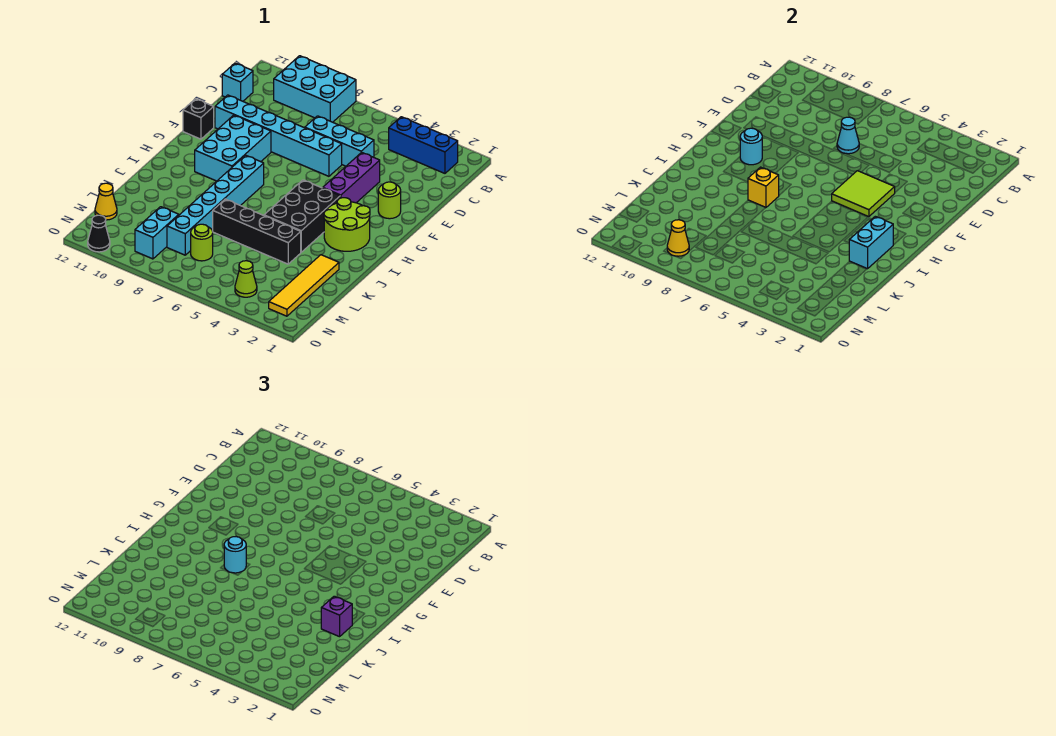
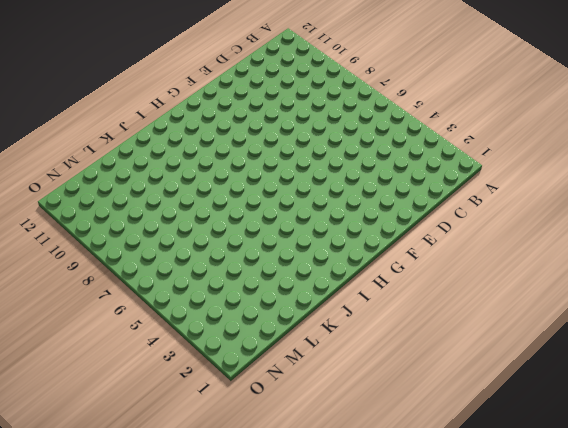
none -> cyan 2x3 brick [274,56,356,122]
none -> blue 1x3 brick [389,117,458,173]
none -> cyan 1x1 brick [222,63,253,101]

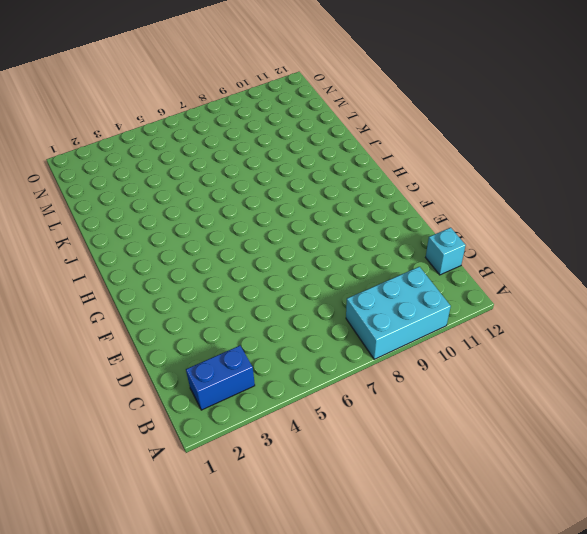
blue 1x2 brick [186,346,255,410] -> blue 1x3 brick [389,117,458,173]
none -> cyan 1x3 brick [305,116,374,166]
none -> purple 1x3 brick [323,152,380,203]
none -> cyan 1x6 brick [215,95,342,176]

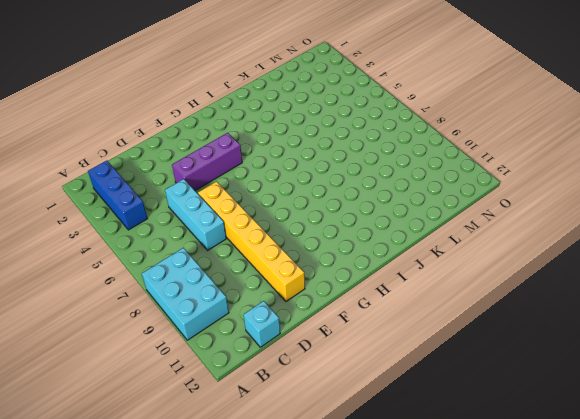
yellow 1x6 brick [198,181,305,301] -> cyan 1x6 brick [215,95,342,176]
none -> lime 1x1 round brick [378,182,401,219]
none -> cyan 2x3 brick [195,115,271,181]
none -> black 1x1 brick [183,99,214,139]

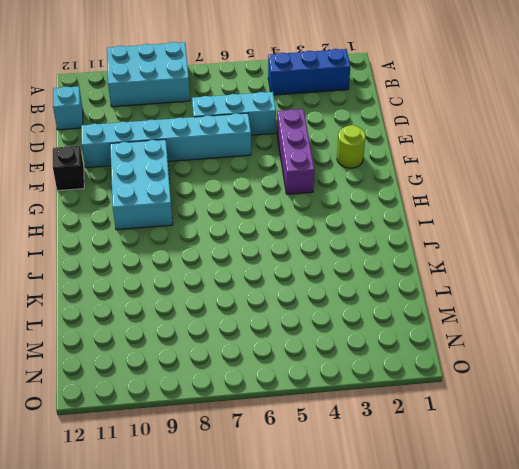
none -> lime 2x2 round brick [324,198,370,251]
none -> black 2x3 brick [264,180,340,252]
none -> cyan 1x6 brick [167,155,264,255]

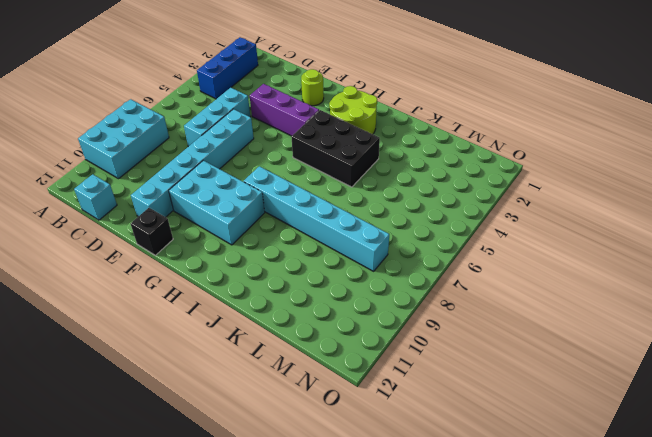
none -> yellow 1x4 tile [269,255,339,316]
none -> black 1x4 brick [213,199,301,264]
none -> lime 1x1 round brick [191,224,213,261]

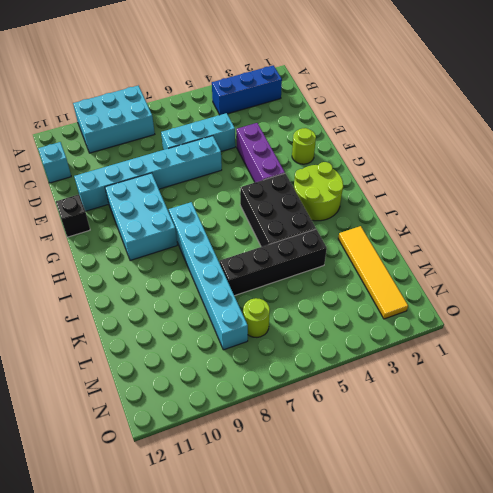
none -> cyan 1x2 brick [135,207,179,259]
none -> yellow 1x1 cone [95,183,117,220]
none -> lime 1x1 cone [235,261,257,297]

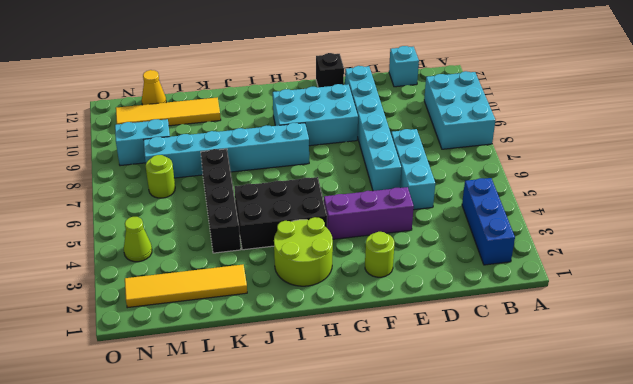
yellow 1x4 tile [116,98,221,126] -> none
none -> black 1x1 cone [88,215,110,252]
none -> cyan 1x1 cone [837,117,859,154]
none -> lime 2x2 tile [832,171,895,217]

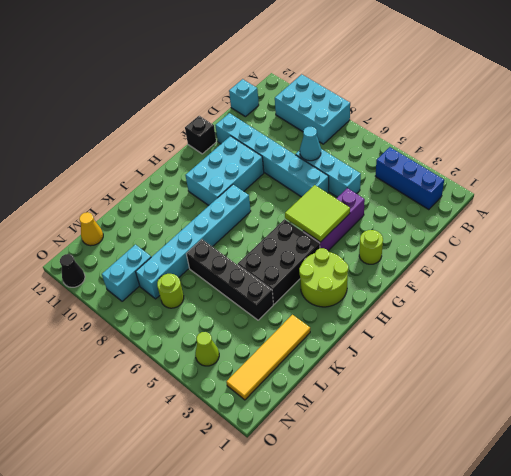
none -> cyan 1x1 round brick [740,128,762,165]
none -> cyan 1x2 brick [849,216,893,269]
none -> yellow 1x1 brick [748,167,779,208]

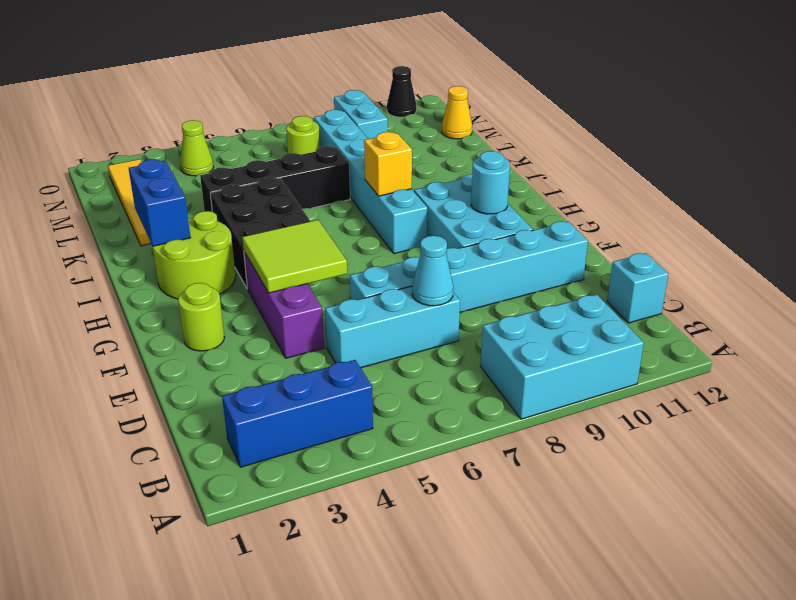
blue 1x2 brick [129,159,191,246] -> cyan 1x2 brick [849,216,893,269]
none -> black 1x1 brick [183,99,214,139]
none -> yellow 1x1 cone [667,220,689,256]
none -> cyan 1x1 round brick [224,537,246,573]

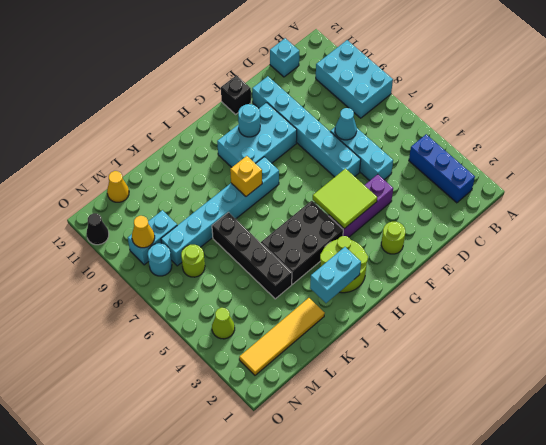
cyan 1x1 round brick [148,243,172,276] -> cyan 1x1 round brick moved to [224,537,246,573]
none -> purple 1x1 brick [321,596,352,637]

